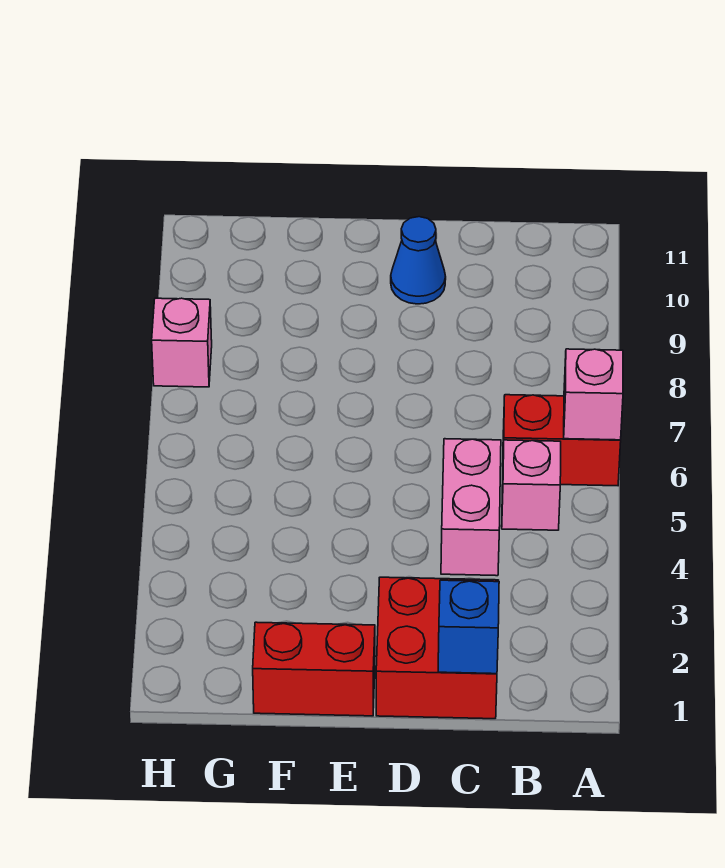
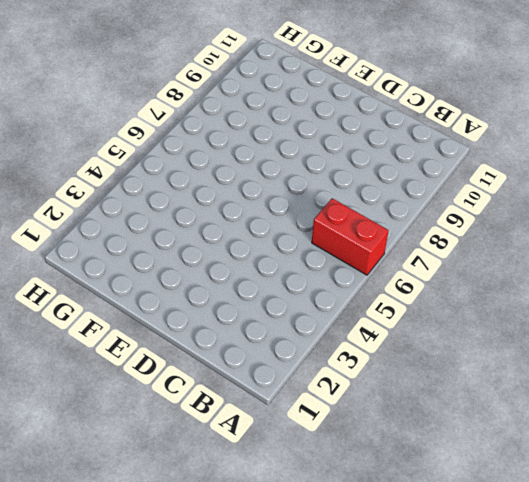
none -> pink 1x1 brick [502,440,561,530]
none -> red 2x2 brick [376,577,499,719]

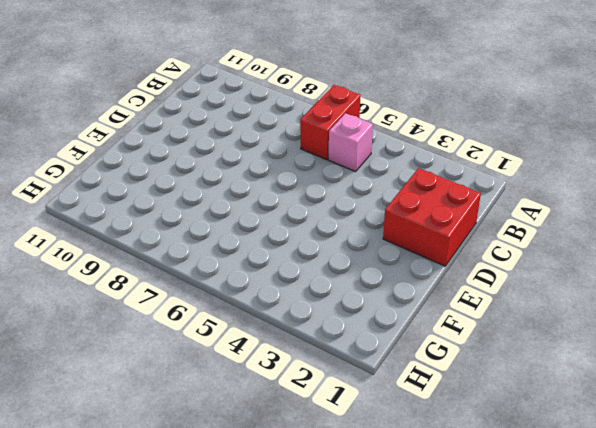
none -> pink 1x2 brick [441,439,501,576]
none -> blue 1x1 cone [391,217,446,304]

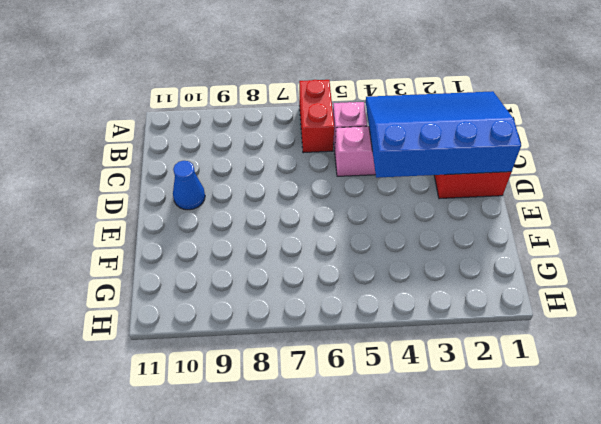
blue 3x4 slope [366,91,521,178] -> blue 1x1 brick [438,580,499,674]
none -> red 1x2 brick [253,622,375,716]
none -> pink 1x1 brick [152,298,212,387]

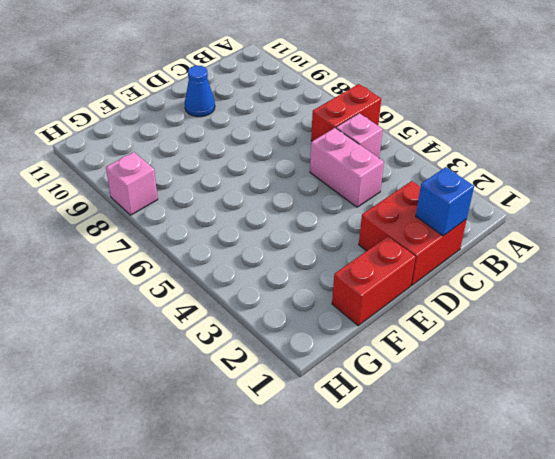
none -> pink 1x1 brick [564,349,623,440]

